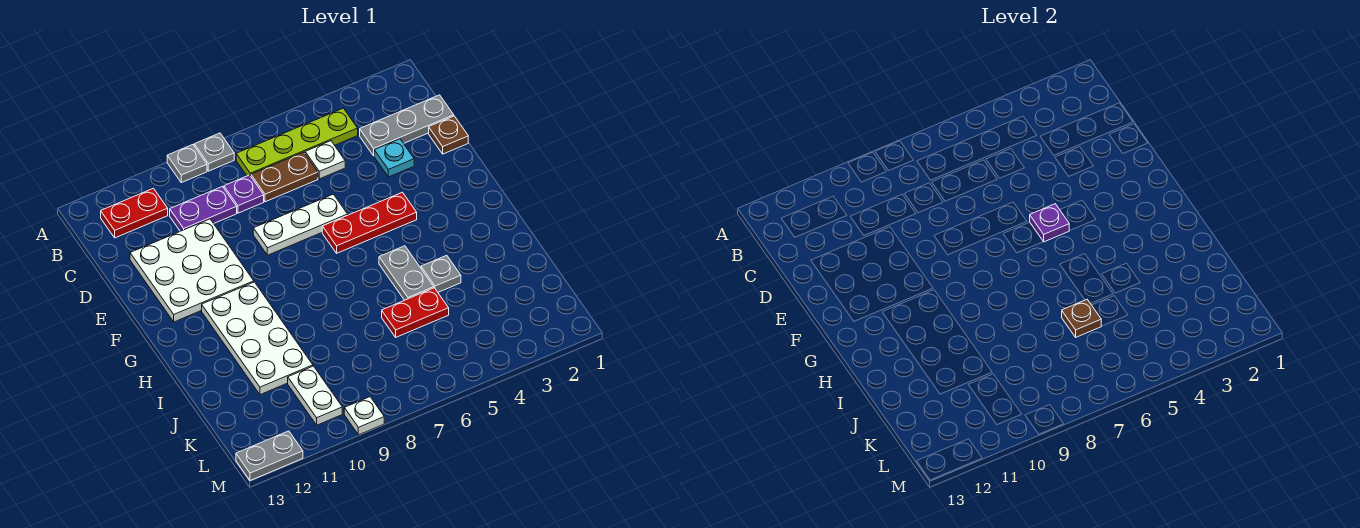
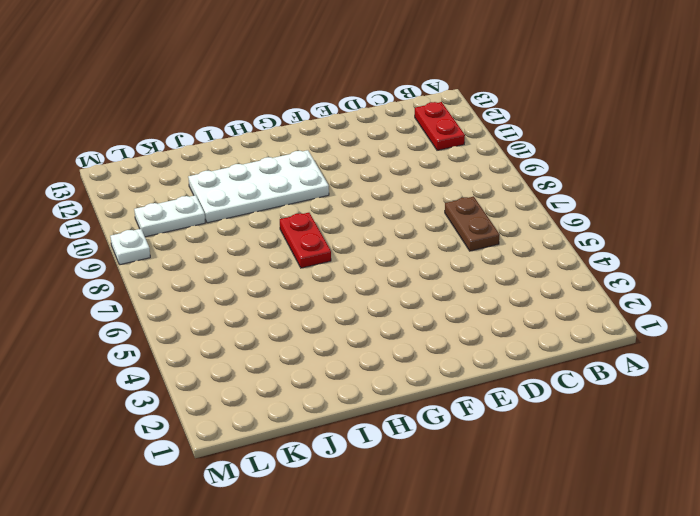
red 1x2 plate [280,213,331,268] -> red 1x2 plate moved to [382,288,449,337]
none -> grey 1x1 plate [194,133,234,171]
none -> grey 1x1 plate [167,145,207,183]
none -> lime 1x4 plate [236,108,358,176]

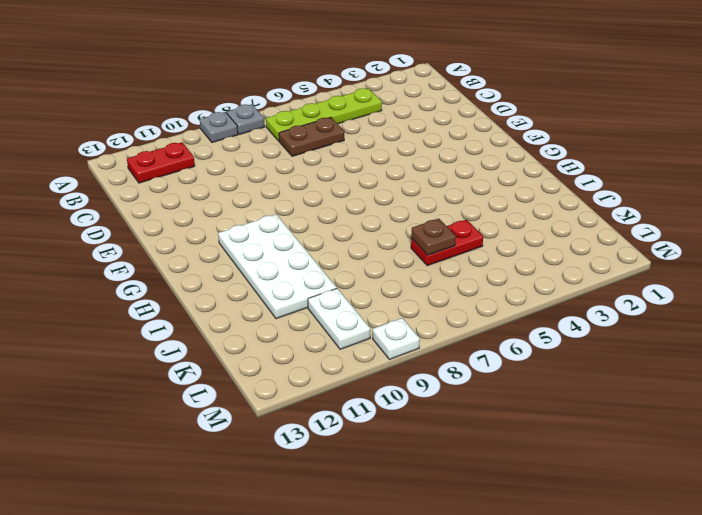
none -> grey 1x3 plate [360,95,454,156]
none -> white 1x1 plate [305,141,345,179]
none -> purple 1x1 plate [224,175,264,213]

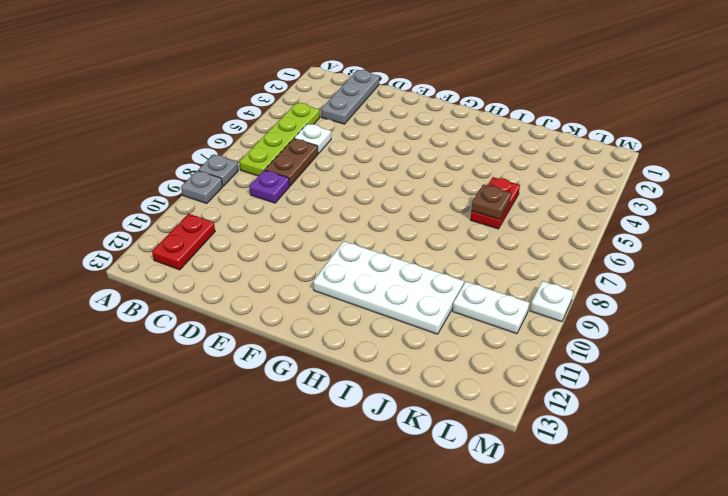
none -> purple 1x2 plate [170,187,237,231]
none -> brown 1x1 plate [429,116,468,154]
none -> cyan 1x1 plate [374,139,414,177]

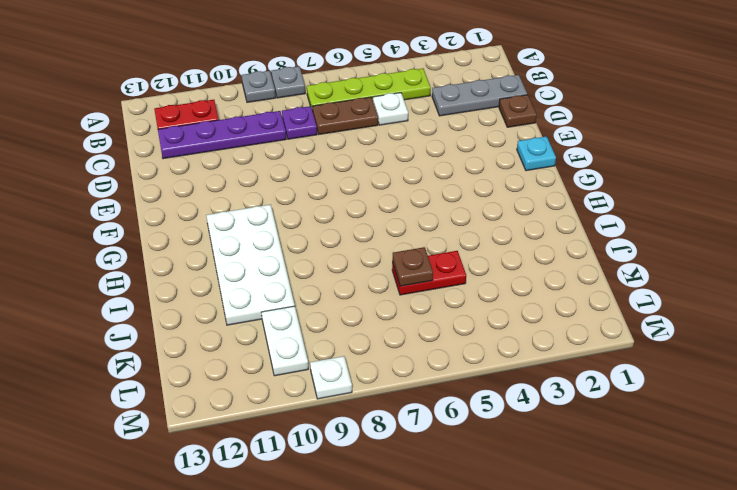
purple 1x4 plate [158,111,286,159] -> purple 1x2 plate [170,187,237,231]
cyan 1x1 plate [517,136,556,171] -> cyan 1x1 plate moved to [374,139,414,177]
none -> white 3x3 plate [130,219,254,322]
none -> white 1x3 plate [253,194,348,255]
none -> red 1x3 plate [322,192,417,253]

